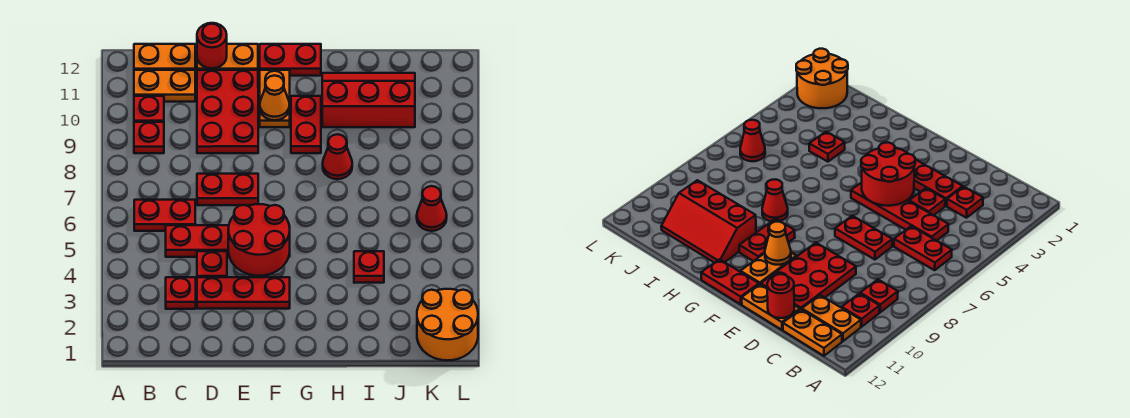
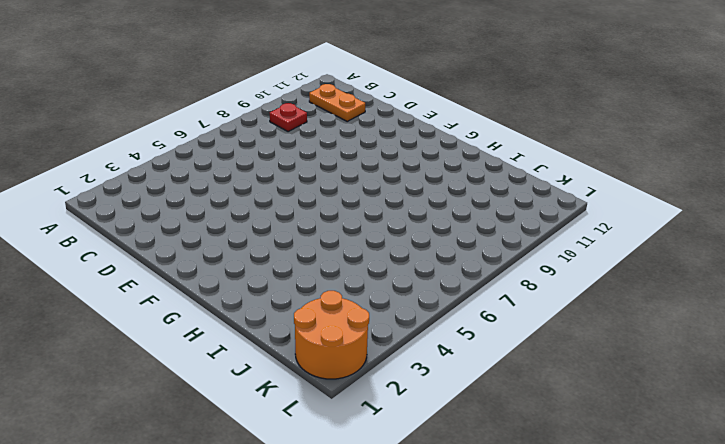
none -> red 1x2 plate [134,200,196,231]
none -> red 1x1 plate [134,96,164,122]
none -> orange 1x2 plate [134,44,195,70]

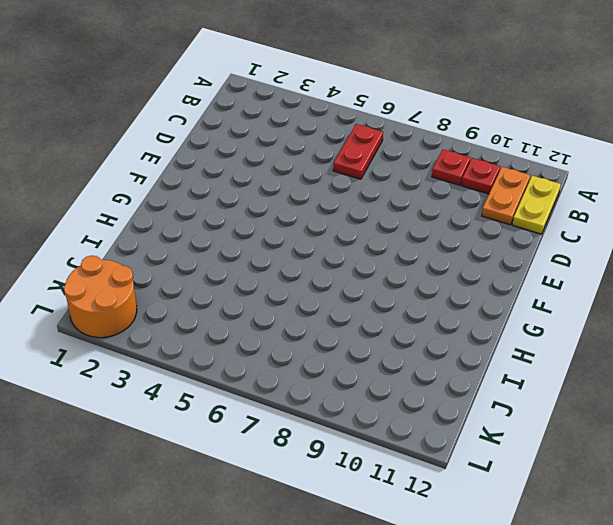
yellow 1x2 plate [512,176,561,234] -> orange 1x2 plate [134,44,195,70]
none -> red 1x1 plate [166,277,196,309]
none -> red 1x4 plate [166,225,290,257]
none -> red 1x3 plate [197,277,290,309]

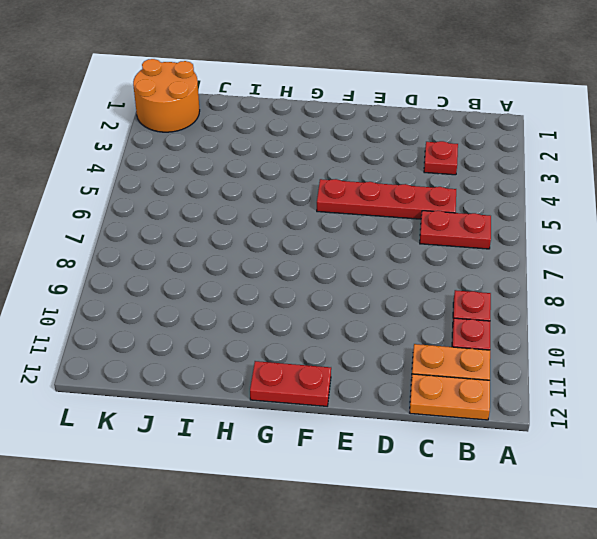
none -> red 1x3 plate [197,277,290,309]
none -> red 1x1 plate [197,251,227,277]
none -> red 1x2 plate [197,174,258,205]

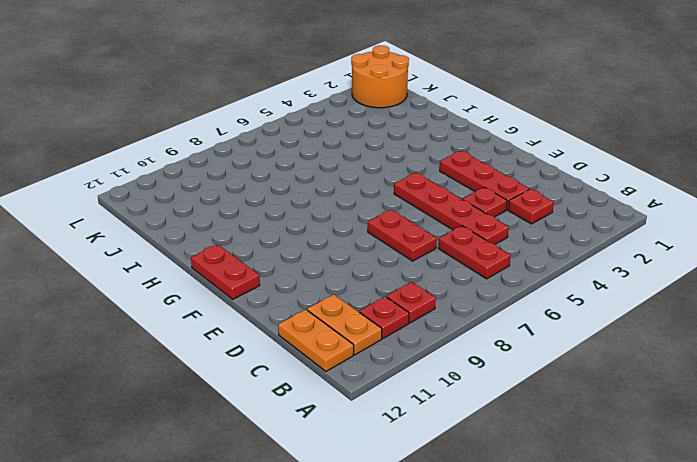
none -> red 2x3 plate [197,70,258,153]
none -> orange 1x2 plate [197,44,258,70]
none -> orange 1x2 plate [260,70,290,127]

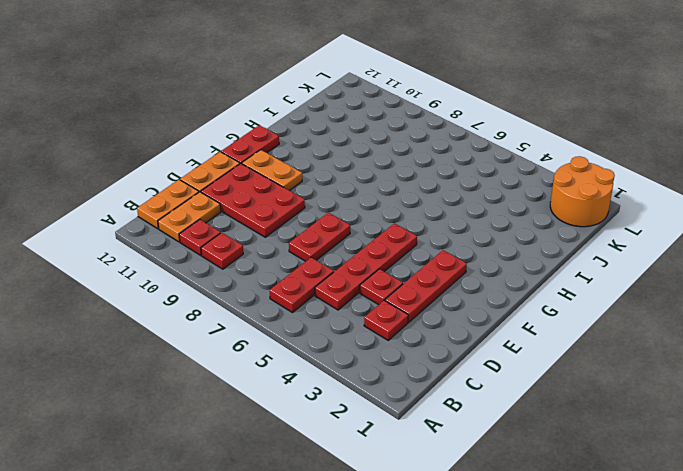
none -> red 1x2 plate [291,96,321,153]
none -> red 1x1 cone [323,134,352,179]
none -> red 2x3 slope [322,73,415,127]

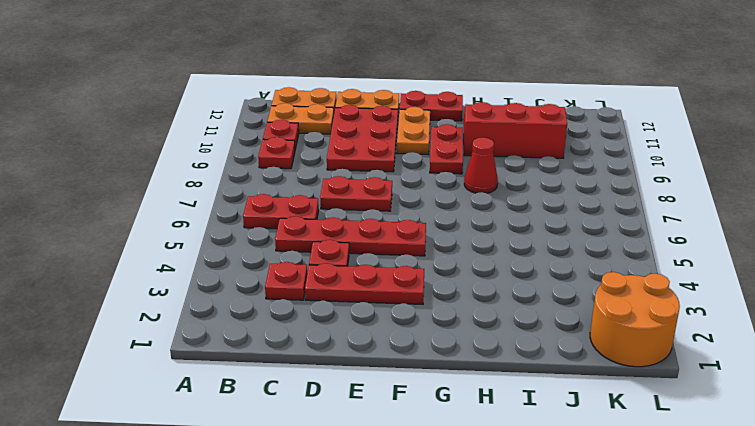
none -> red 1x1 plate [354,251,384,283]
none -> red 1x1 cone [417,186,447,231]
none -> red 1x1 round brick [197,23,227,69]

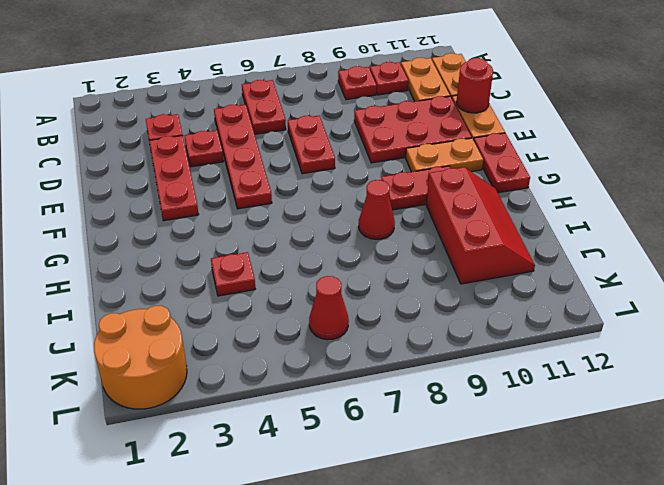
none -> red 2x2 round brick [228,204,290,276]
none -> orange 1x1 cone [260,75,290,120]

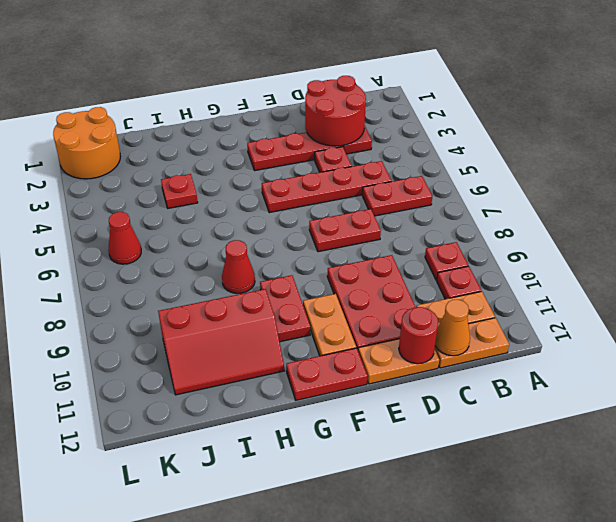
red 2x2 round brick [305,76,366,146] -> red 2x2 round brick moved to [228,204,290,276]
orange 1x1 cone [435,300,470,356] -> orange 1x1 cone moved to [260,75,290,120]

